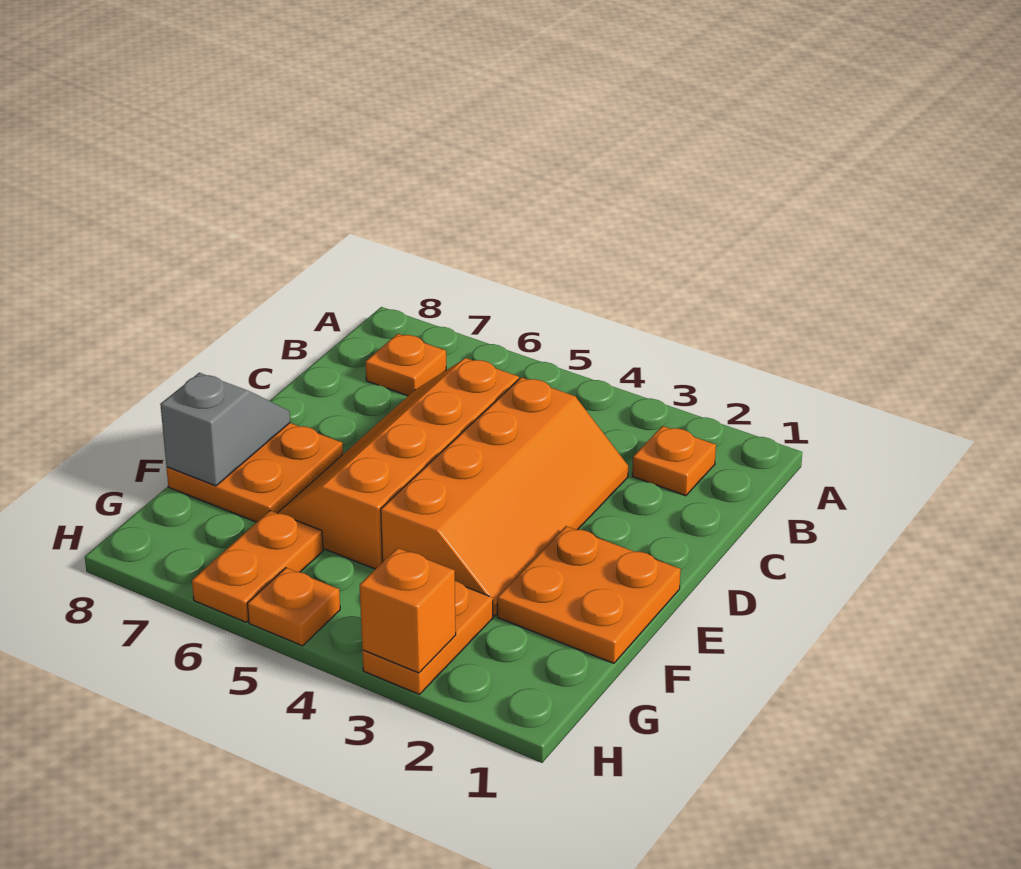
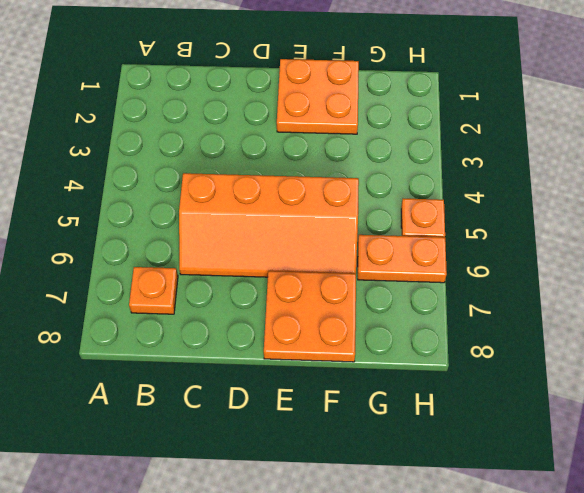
none -> orange 1x1 plate [632,426,716,496]
none -> orange 2x4 slope [381,377,628,616]

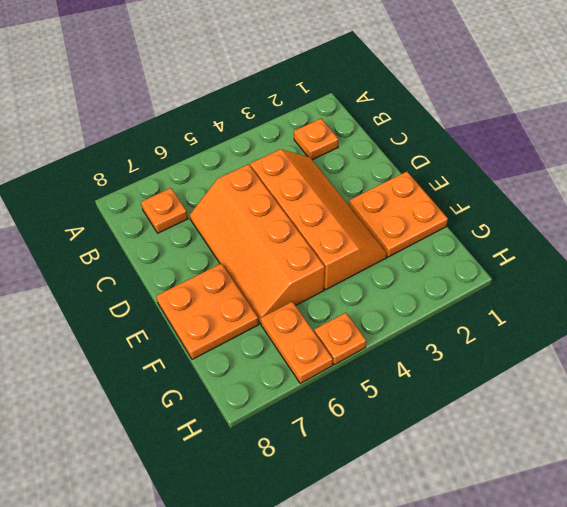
none -> orange 1x2 plate [362,581,493,694]
none -> grey 1x2 slope [160,373,290,486]

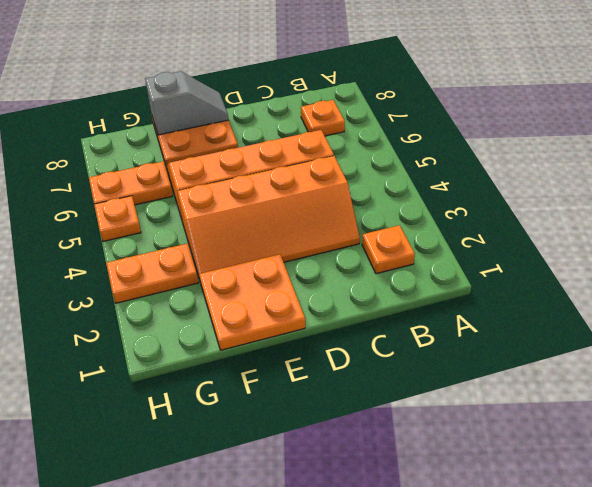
none -> orange 1x1 brick [360,548,456,673]

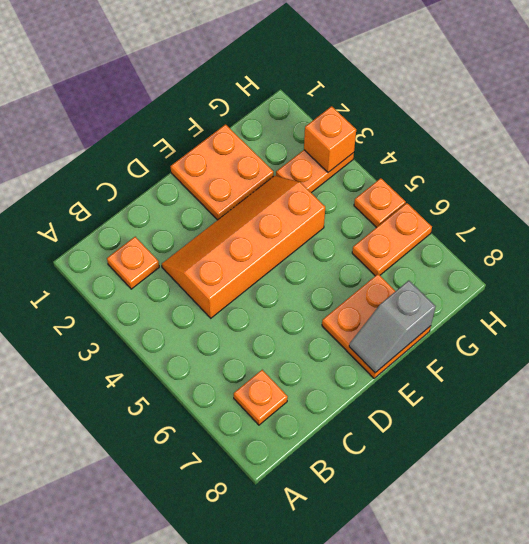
none -> orange 2x4 slope [278,358,519,569]

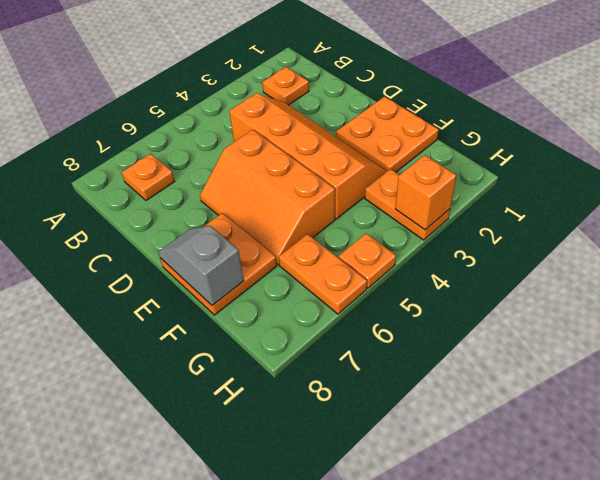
orange 2x3 slope [200,130,335,265] -> orange 2x4 slope [278,358,519,569]

